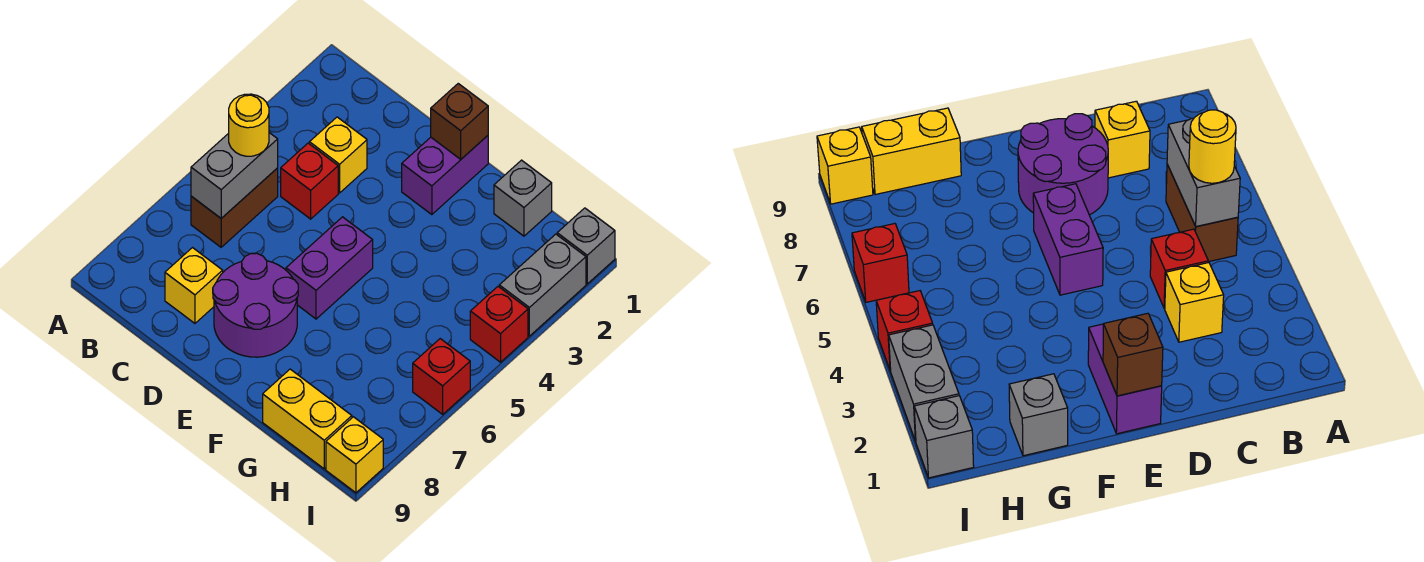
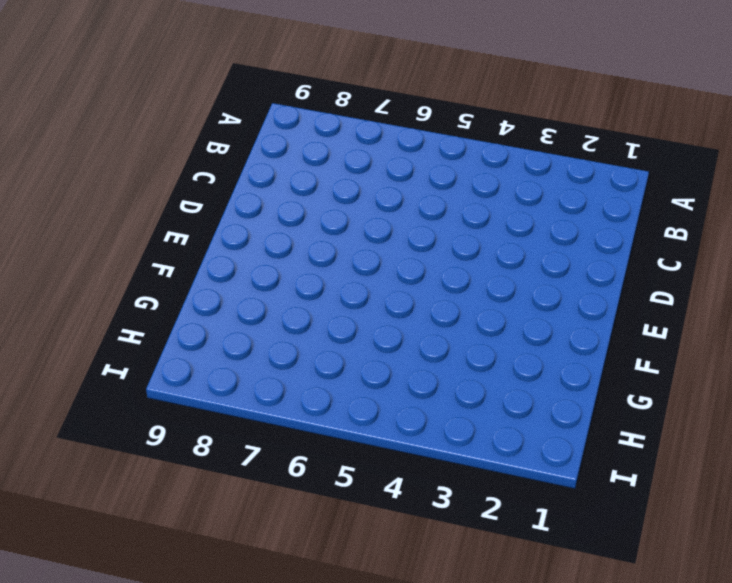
none -> brown 1x2 brick [191,168,278,247]
none -> yellow 1x1 brick [309,117,367,193]
none -> red 1x1 brick [281,143,338,219]

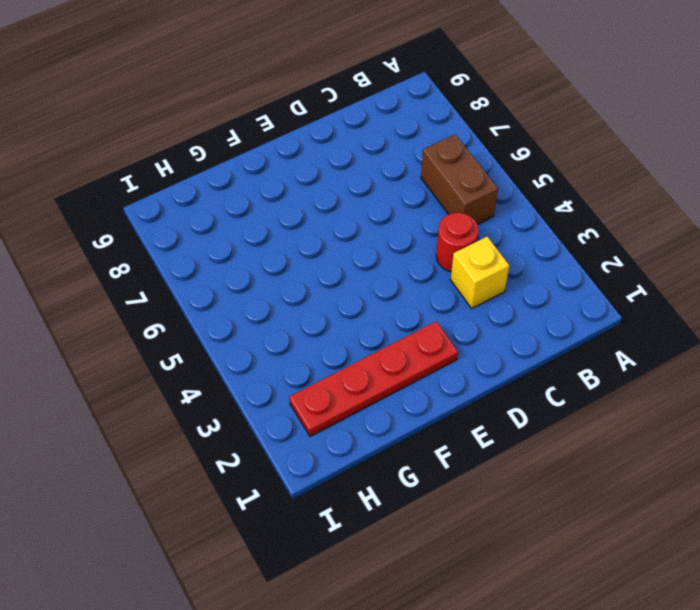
red 1x1 round brick [436,213,479,272] -> red 1x1 brick [281,143,338,219]
red 1x4 plate [289,321,458,436] -> purple 1x2 brick [402,136,488,215]
none -> yellow 1x1 brick [165,248,223,323]
none -> purple 2x2 round brick [213,253,298,357]
none -> purple 1x2 brick [286,217,373,319]

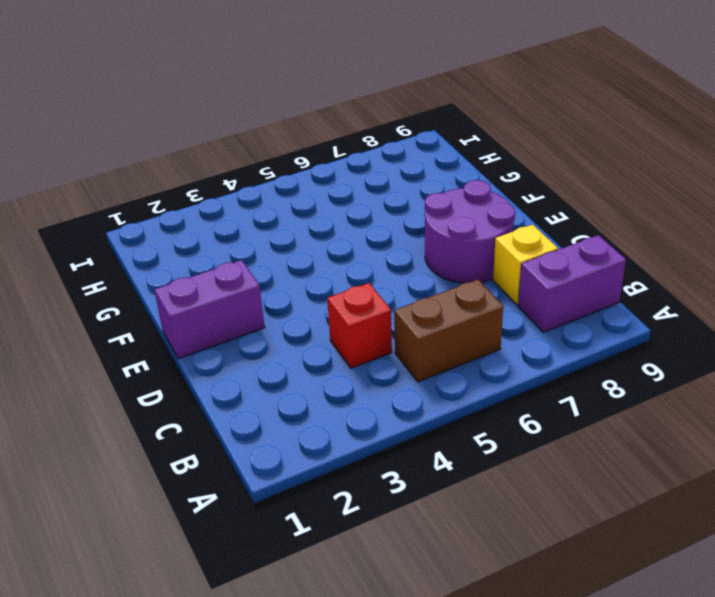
purple 1x2 brick [518,235,626,332] -> purple 1x2 brick moved to [286,217,373,319]
none -> yellow 1x1 brick [309,117,367,193]
none -> grey 1x1 brick [494,160,552,236]
none -> yellow 1x2 brick [263,369,352,469]

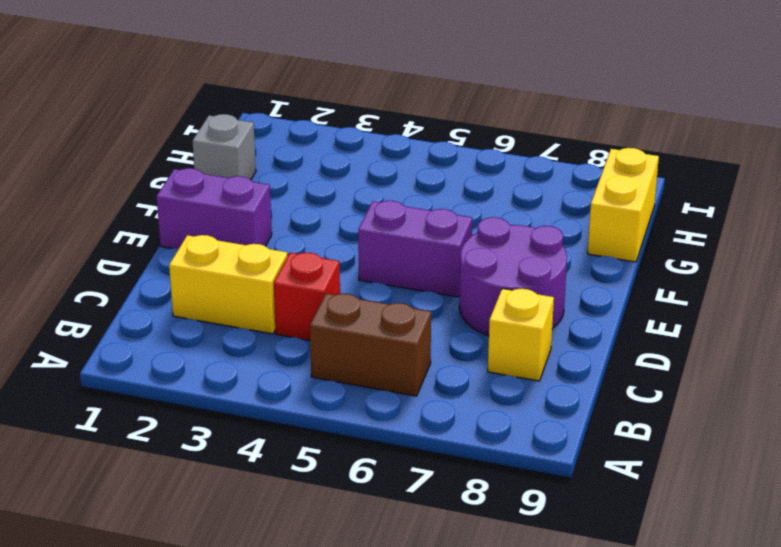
yellow 1x2 brick [169,235,287,334] -> yellow 1x1 brick [309,117,367,193]
none -> grey 1x1 brick [557,208,615,284]
none -> grey 1x2 brick [499,234,586,336]
none -> red 1x1 brick [470,287,528,362]

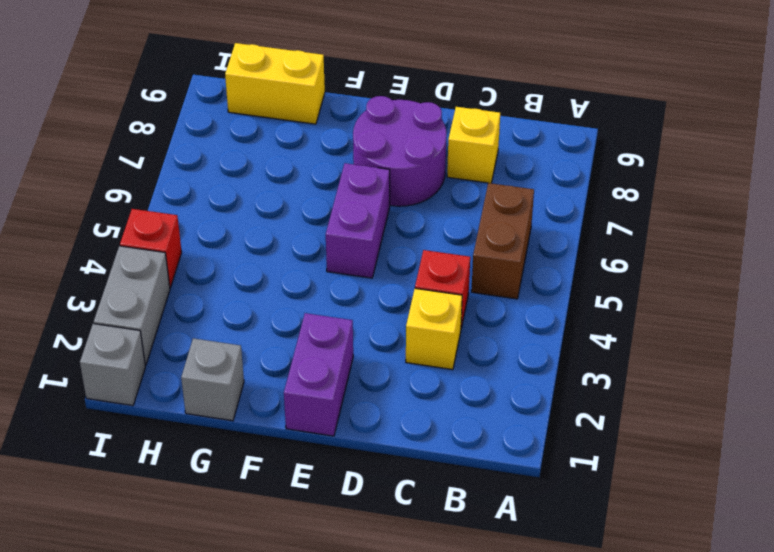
none -> red 1x1 brick [413,339,470,414]
none -> yellow 1x1 brick [326,417,383,493]
none -> grey 1x2 brick [191,133,278,218]

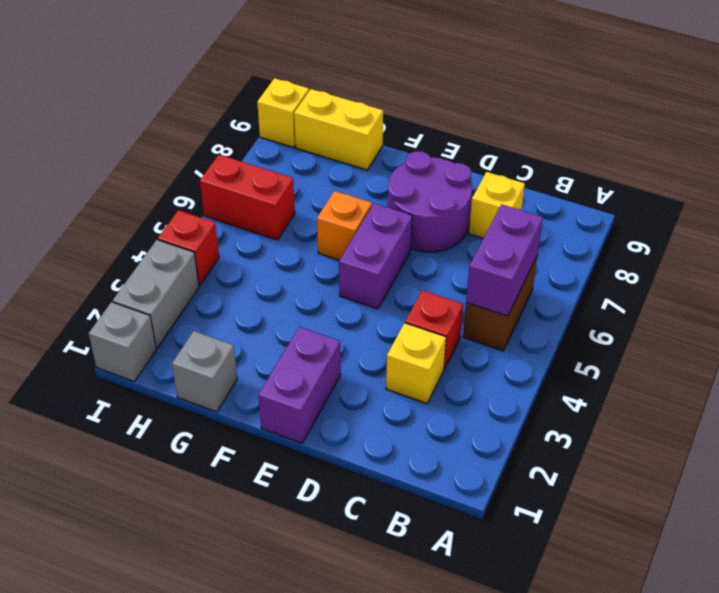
purple 1x2 brick [466,204,543,316] -> grey 1x2 brick [191,133,278,218]
orange 1x1 brick [317,191,372,260] -> none
red 1x2 brick [200,155,295,240] -> red 1x1 brick [413,339,470,414]
none -> brown 1x1 brick [431,84,488,159]
none -> yellow 1x1 round brick [229,94,269,156]

